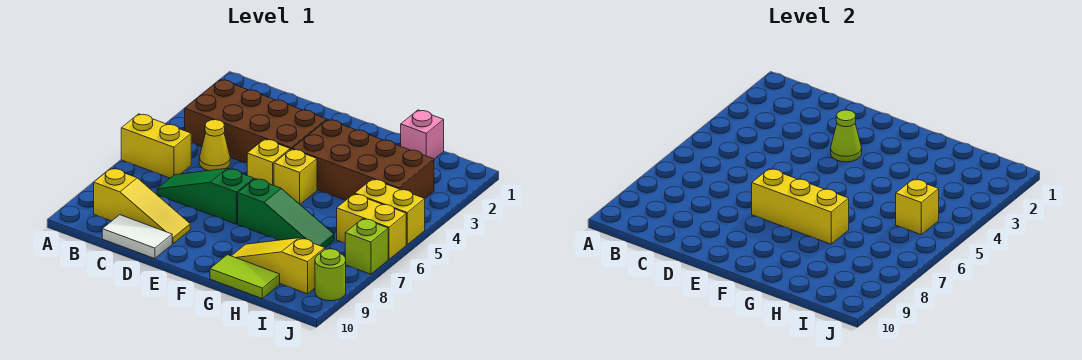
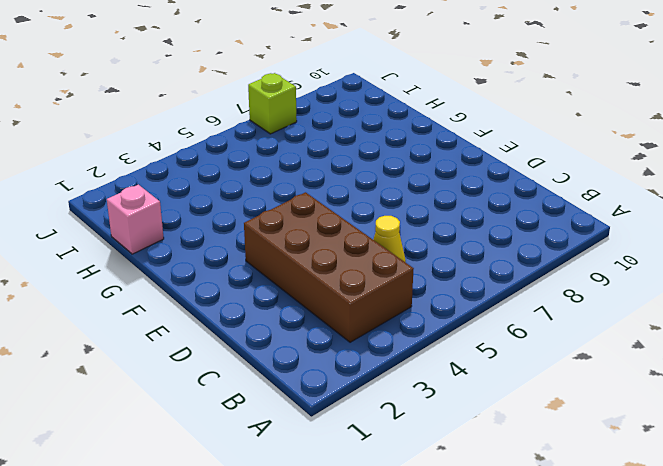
none -> yellow 1x2 brick [121,114,191,178]
none -> yellow 1x3 slope [94,168,190,244]
none -> green 1x3 slope [157,168,254,224]

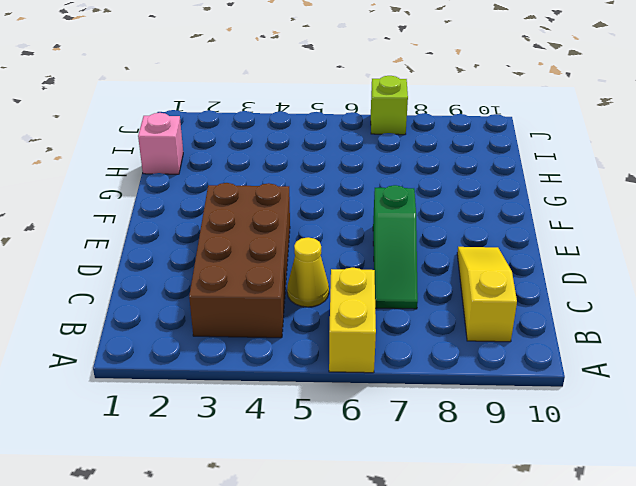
none -> white 1x2 tile [102,215,172,259]
none -> yellow 1x1 brick [247,139,290,185]
none -> brown 2x4 brick [292,120,434,200]

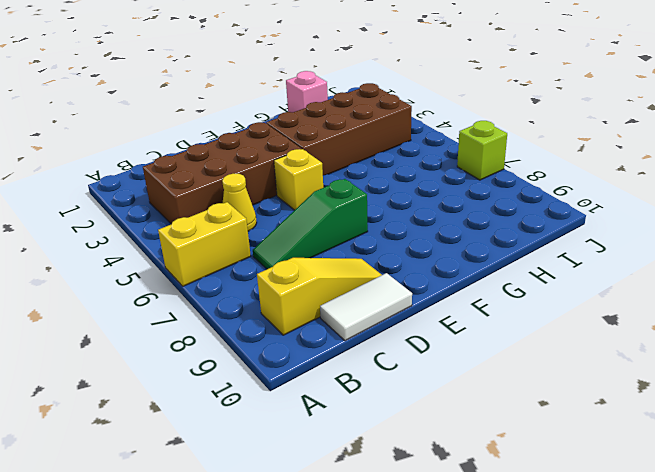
none -> yellow 1x1 brick [274,149,317,204]
none -> green 1x3 slope [238,179,334,248]
none -> yellow 1x3 slope [232,238,325,294]

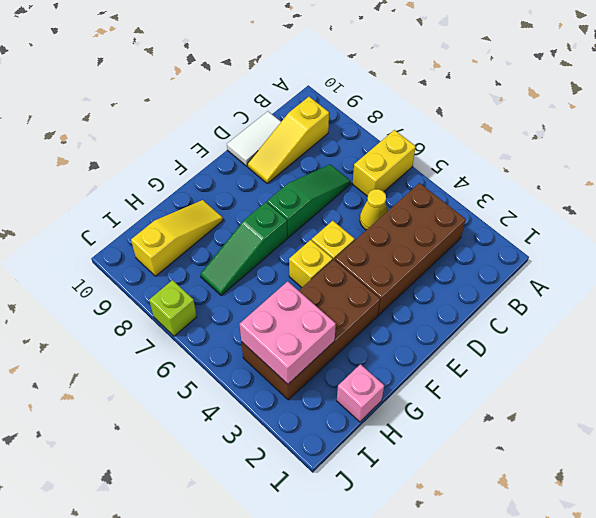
pink 2x2 brick [240,281,336,384] -> none
none -> lime 1x2 tile [210,255,280,298]
none -> yellow 1x2 brick [355,179,425,245]
none -> yellow 1x2 brick [337,194,406,259]

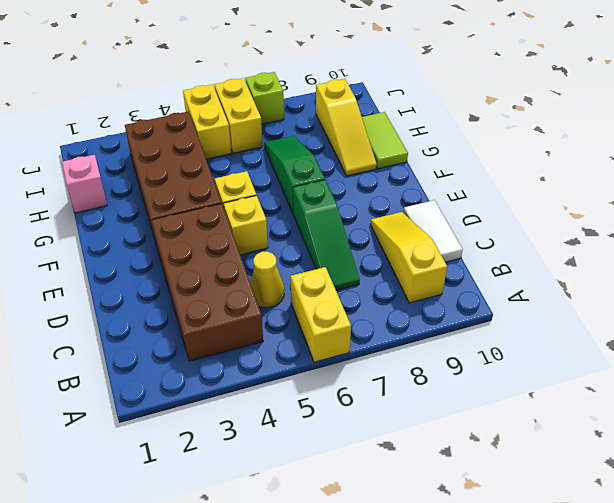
none -> lime 1x1 round brick [315,249,346,301]
none -> lime 1x1 cone [831,110,862,162]
none -> yellow 1x3 brick [752,169,849,244]

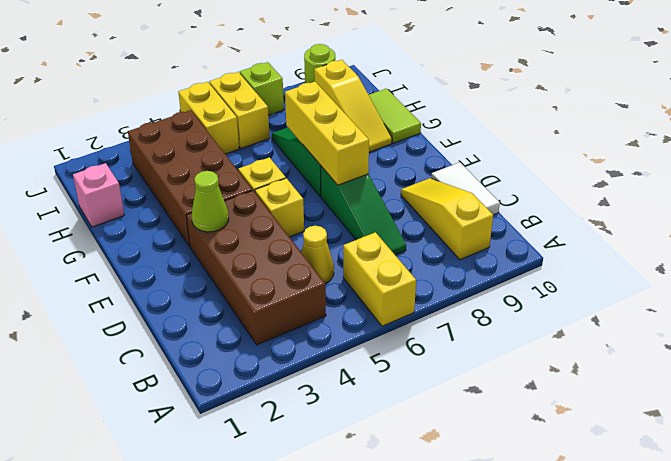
none -> yellow 1x1 brick [896,179,939,234]

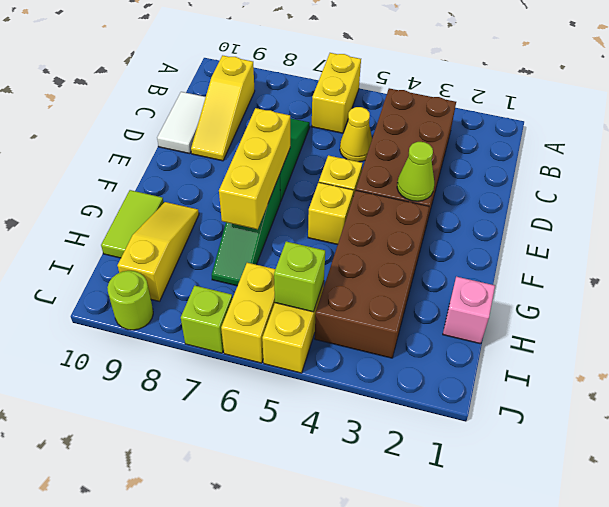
lime 1x1 brick [274,241,325,312] -> yellow 1x1 brick [896,179,939,234]

